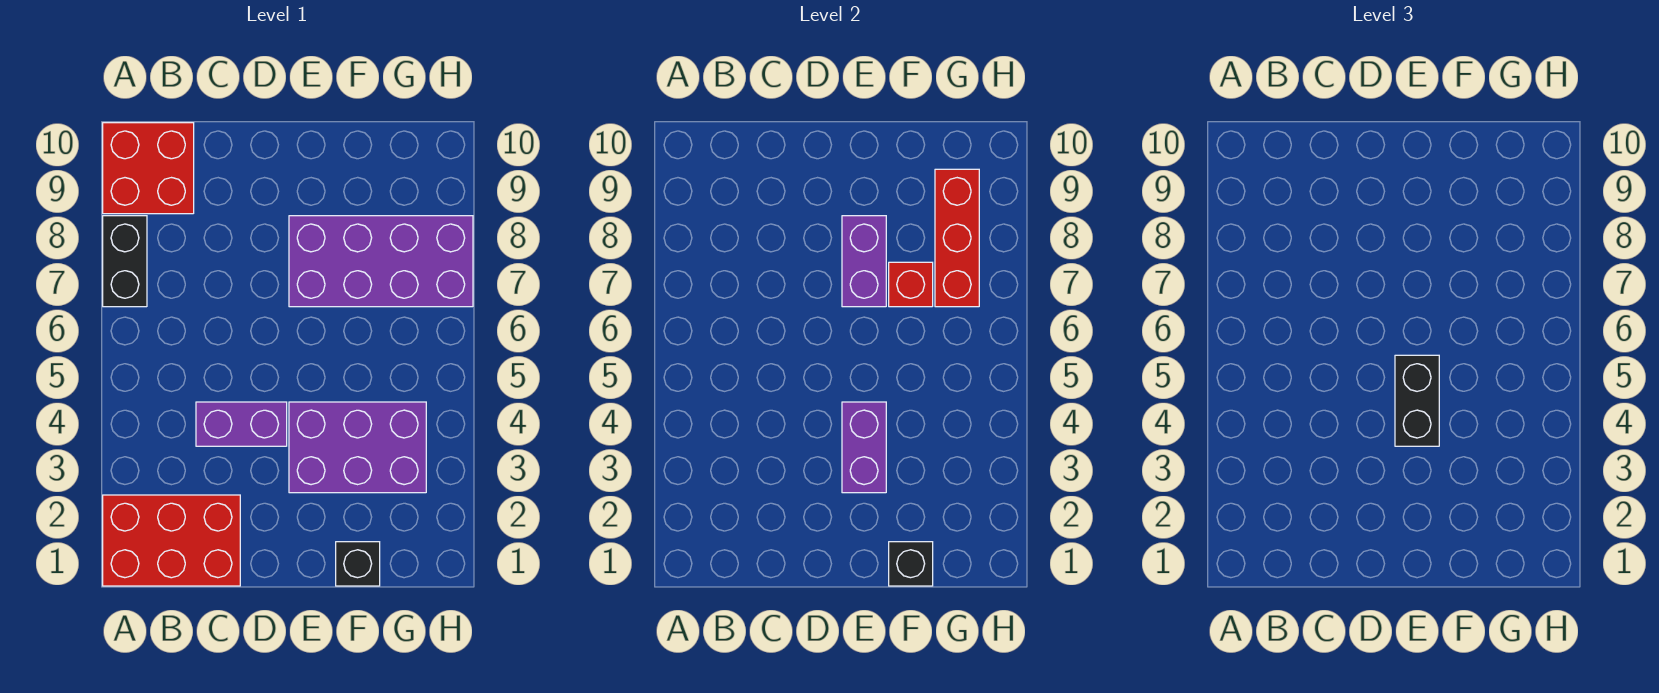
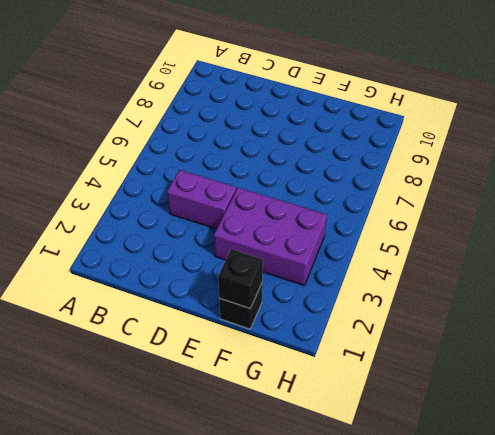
none -> red 2x3 brick [103,495,240,586]
none -> black 1x2 brick [103,216,147,307]
none -> red 2x2 brick [103,123,194,214]

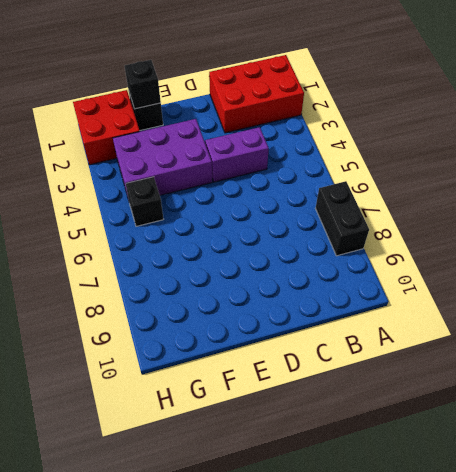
red 2x2 brick [73,90,140,165] -> red 2x2 brick moved to [103,123,194,214]
black 1x1 brick [126,177,163,226] -> none
none -> purple 2x4 brick [289,216,473,307]
none -> purple 1x2 brick [842,402,886,493]
none -> purple 1x2 brick [842,216,886,307]

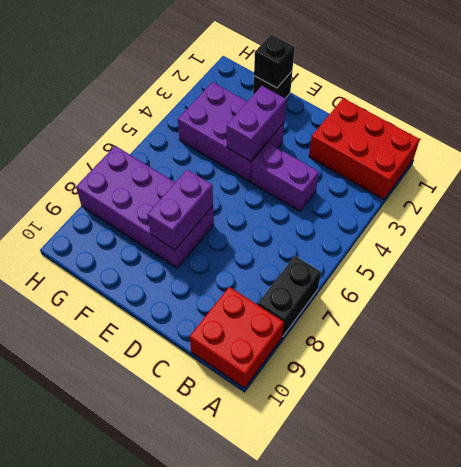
none -> red 1x1 brick [889,262,933,307]
none -> red 1x3 brick [935,169,979,307]
none -> black 1x2 brick [1395,355,1439,446]

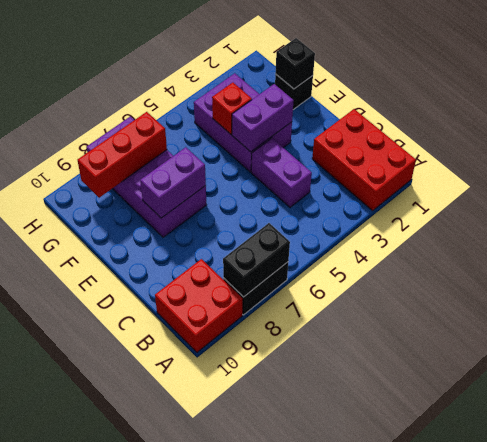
black 1x2 brick [223,223,290,297] -> black 1x2 brick moved to [1395,355,1439,446]
red 1x1 brick [212,83,252,134] -> red 1x1 brick moved to [889,262,933,307]

